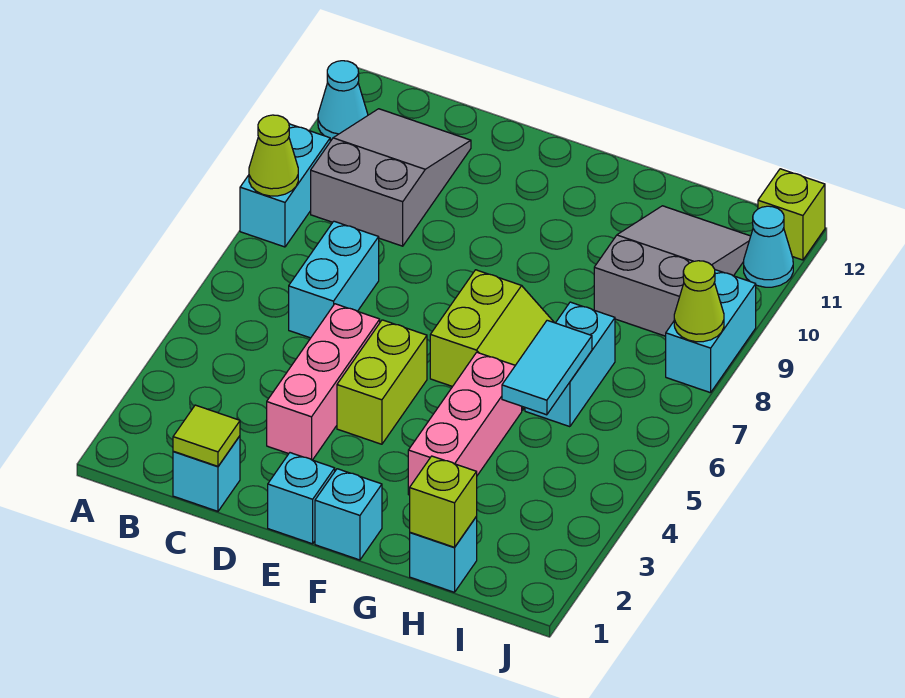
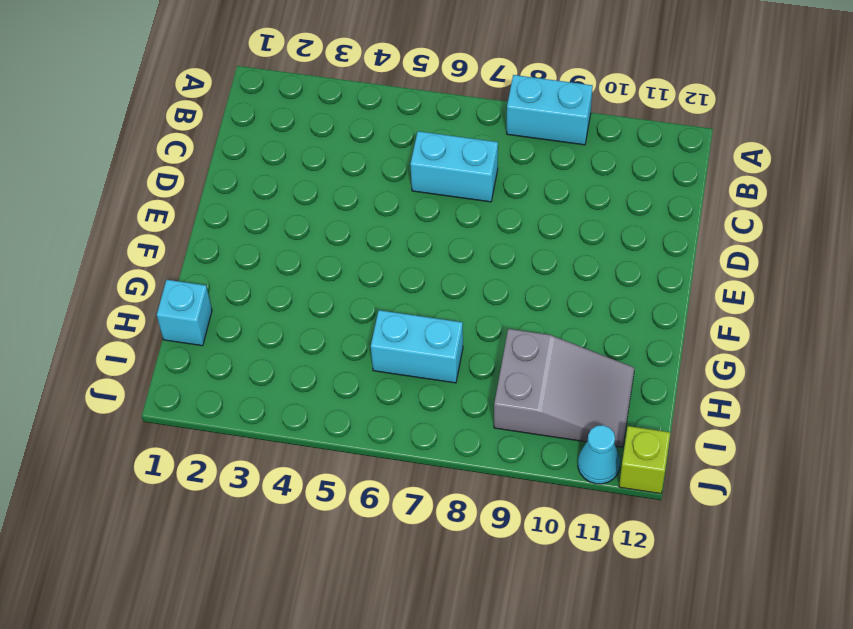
none -> cyan 1x1 cone [318,61,368,140]
none -> grey 2x3 slope [311,109,471,246]
none -> cyan 1x1 brick [173,436,240,511]

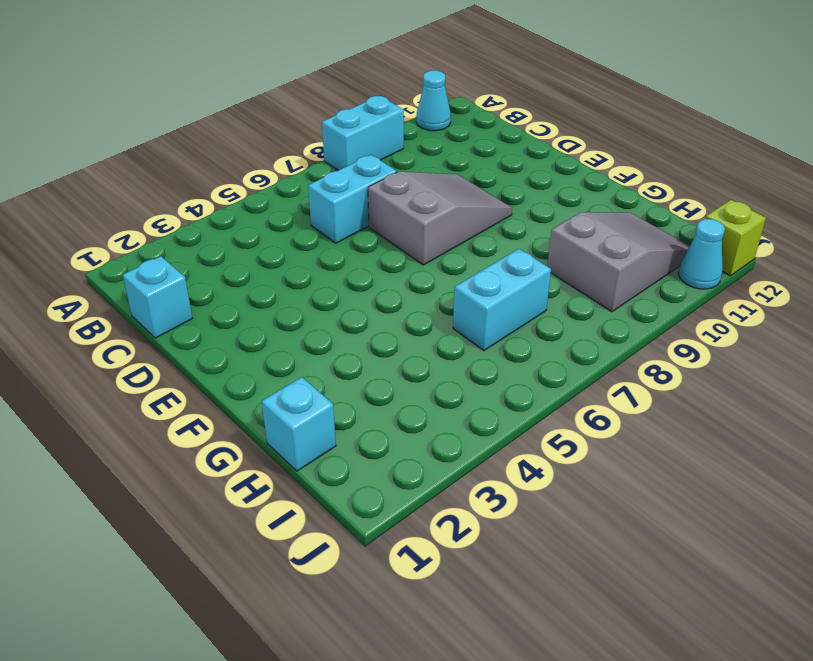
grey 2x3 slope [368,171,512,265] -> grey 2x3 slope moved to [311,109,471,246]
none -> pink 1x3 brick [267,304,380,460]
none -> cyan 1x1 brick [268,453,335,544]
none -> lime 1x2 brick [337,320,427,444]

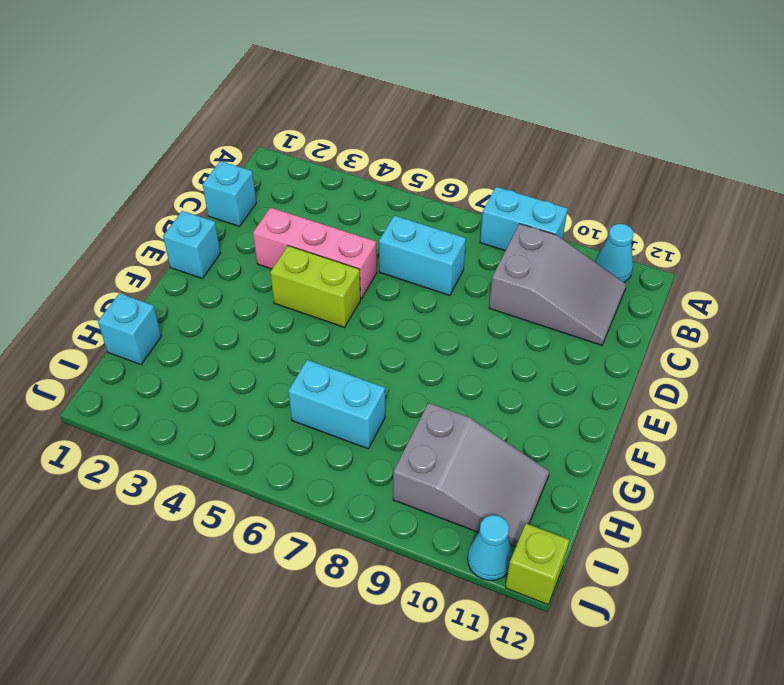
none -> cyan 1x1 brick [315,469,382,560]
none -> lime 2x2 slope [430,270,553,410]
none -> pink 1x3 brick [408,352,522,495]

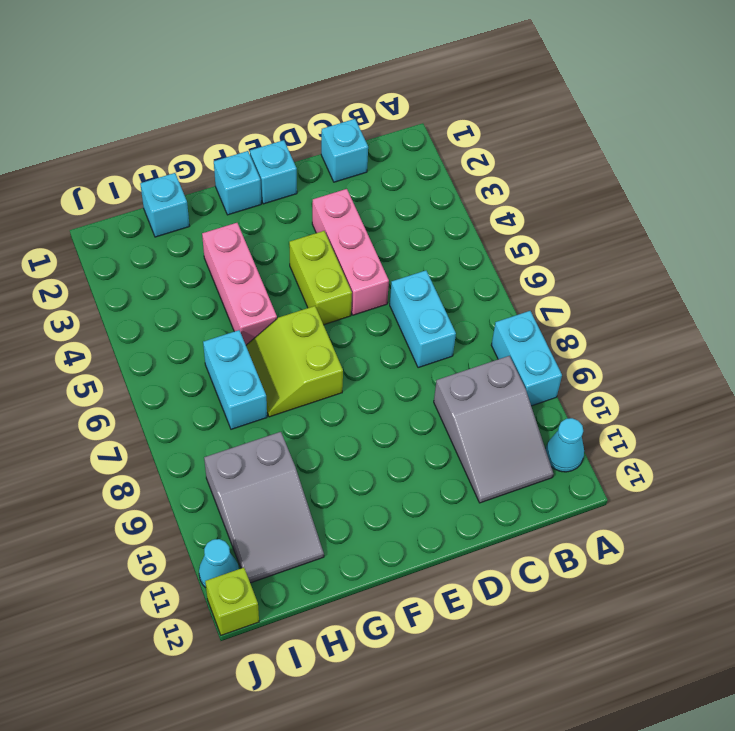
none -> cyan 1x2 brick [666,270,756,393]
none -> lime 1x1 cone [249,115,298,196]
none -> lime 1x1 tile [173,405,240,466]

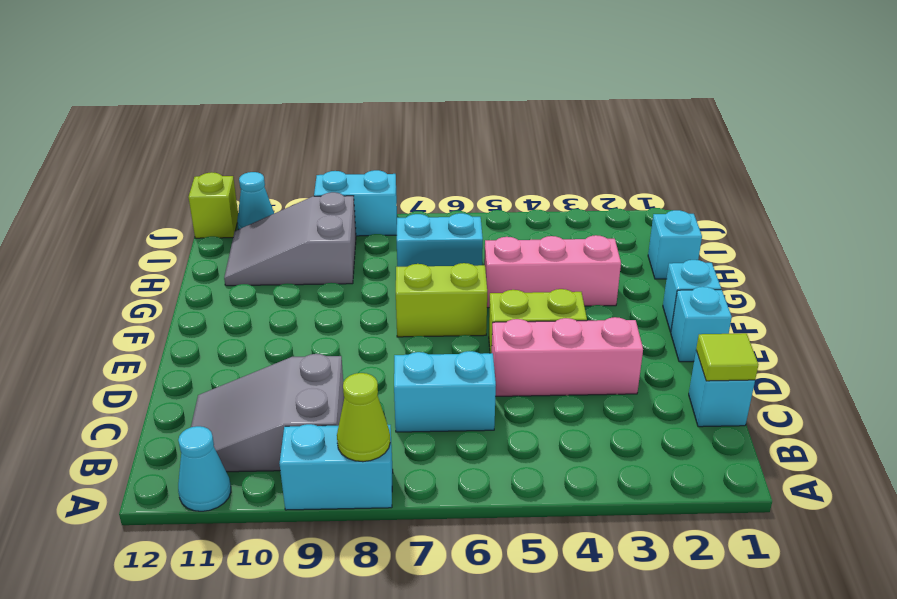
none -> lime 1x1 brick [410,456,477,547]
none -> cyan 1x2 tile [502,320,592,415]
none -> lime 1x1 cone [674,261,724,342]

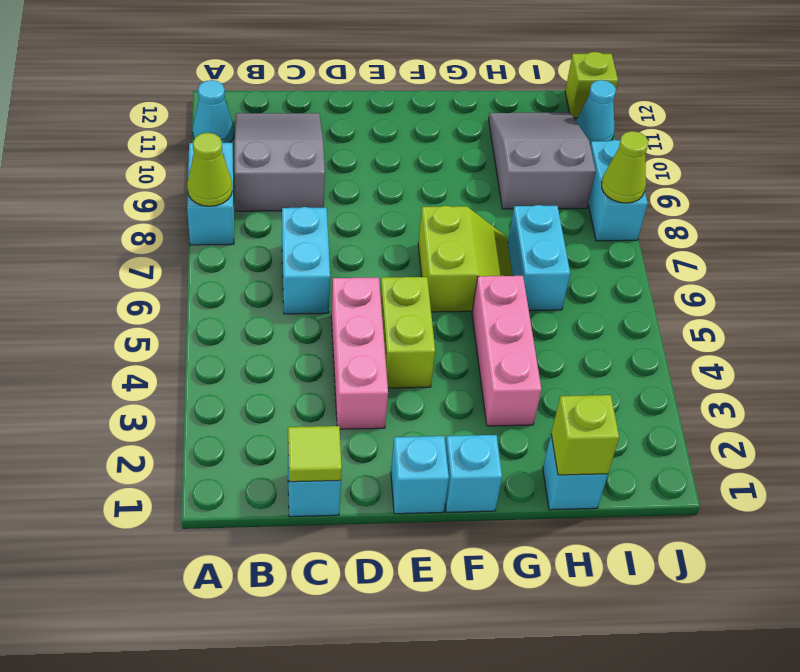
none -> cyan 1x2 tile [502,320,592,415]

